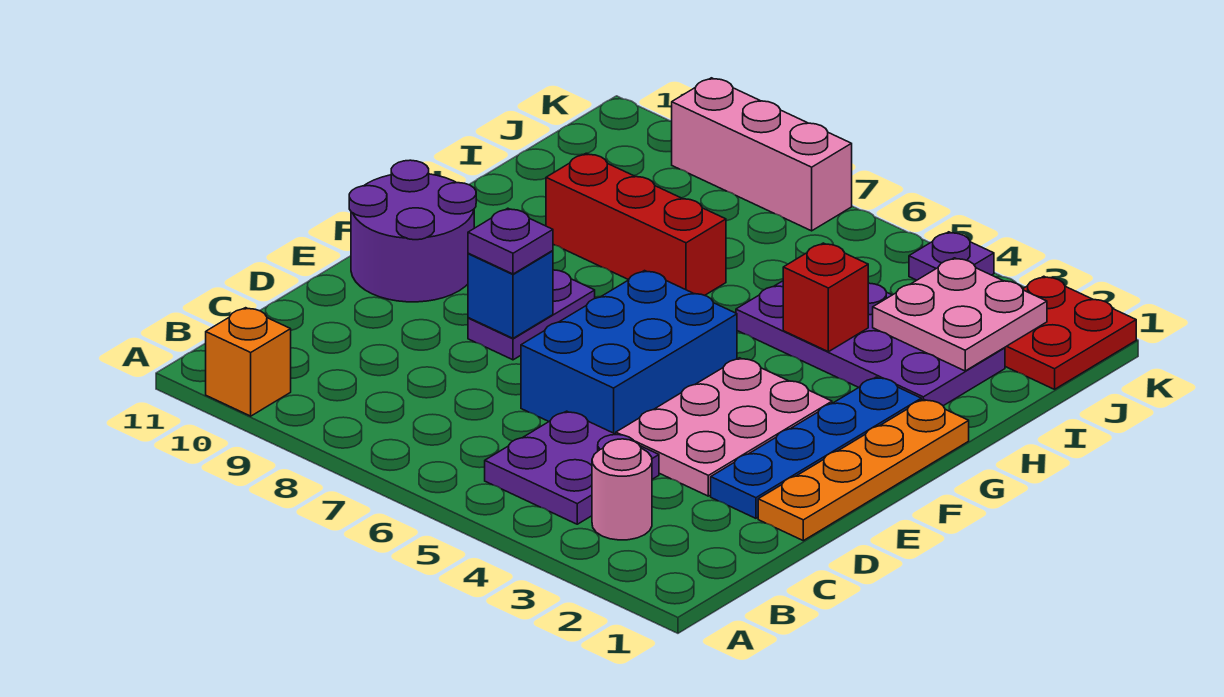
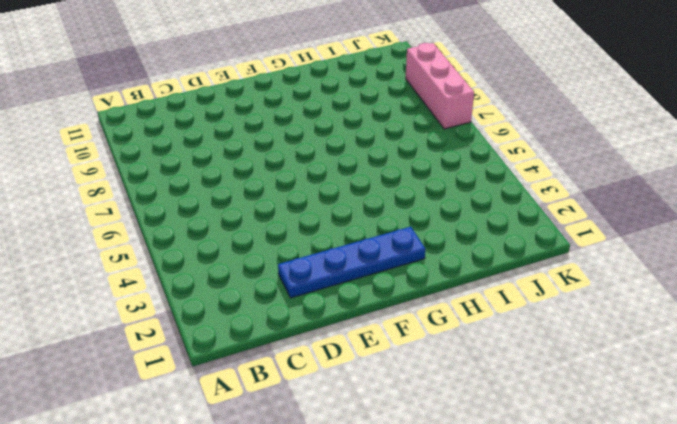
none -> orange 1x1 brick [206,308,291,416]
none -> pink 1x1 round brick [592,439,652,540]
none -> purple 2x2 plate [485,411,659,524]

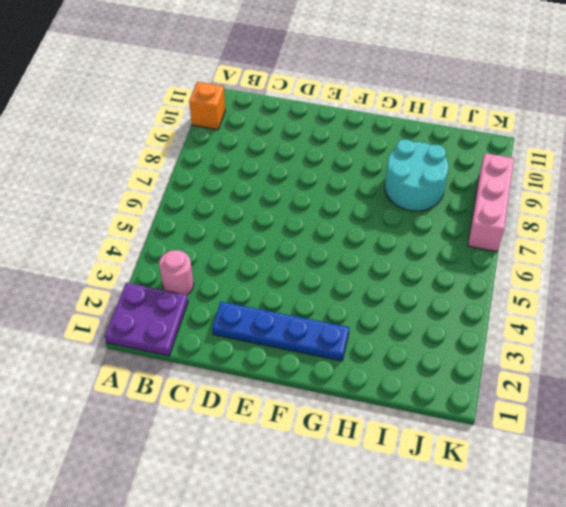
purple 2x2 plate [105,283,188,356] -> purple 2x2 plate moved to [485,411,659,524]
cyan 2x2 round brick [385,139,449,211] -> red 1x3 brick [546,153,726,295]
none -> orange 1x4 plate [758,399,969,541]
none -> pink 2x3 plate [616,358,832,496]
none -> blue 2x3 brick [521,271,737,434]

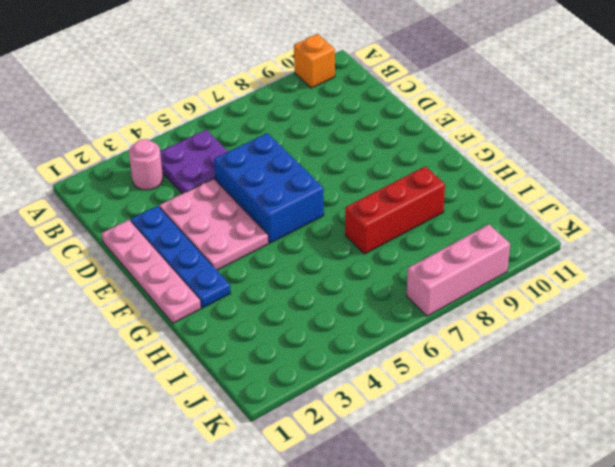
pink 1x4 plate [102,220,201,323] -> orange 1x4 plate [758,399,969,541]
none -> purple 1x2 plate [468,270,595,360]
none -> purple 2x2 round brick [349,160,476,302]
none -> purple 2x4 plate [736,281,1005,406]

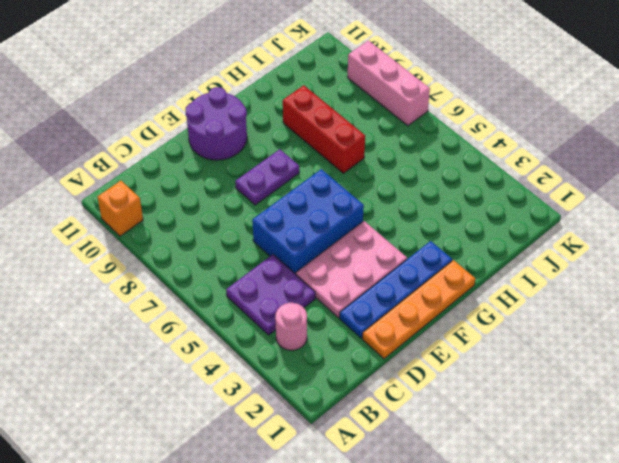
none -> purple 2x4 plate [736,281,1005,406]
none -> red 2x2 plate [1005,276,1136,389]
none -> purple 1x1 plate [909,232,994,280]

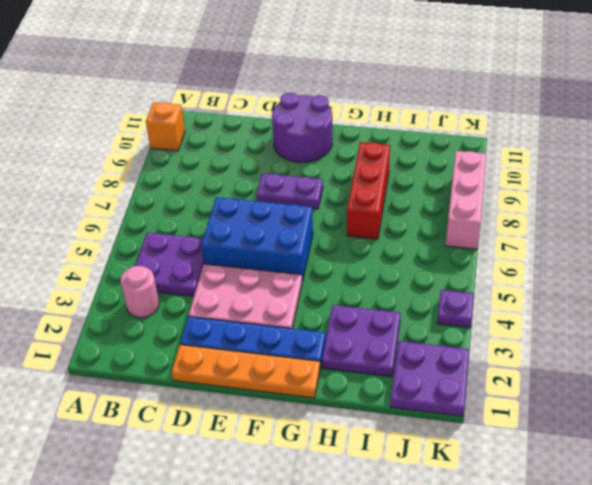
purple 2x2 plate [322,305,401,377] -> purple 2x4 plate [736,281,1005,406]
purple 2x2 plate [390,341,469,416] -> red 2x2 plate [1005,276,1136,389]
none -> blue 1x1 brick [468,251,553,338]
none -> red 1x1 brick [783,243,868,352]
none -> pink 2x2 plate [873,258,1047,371]

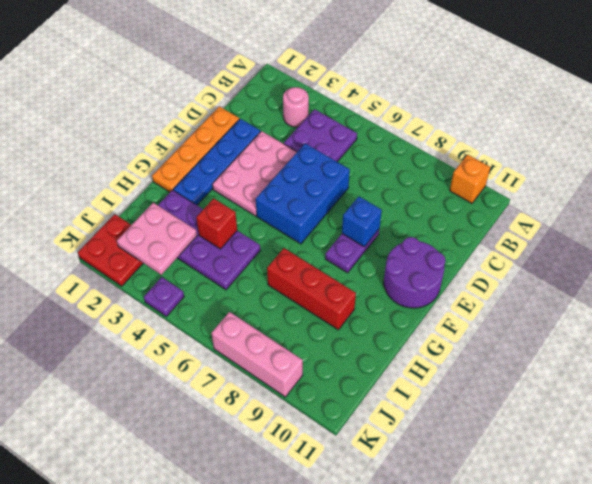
none -> purple 1x1 plate [468,208,553,274]

